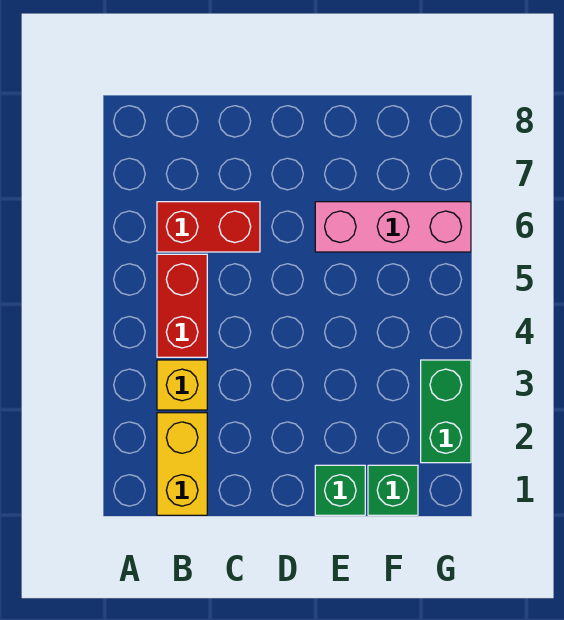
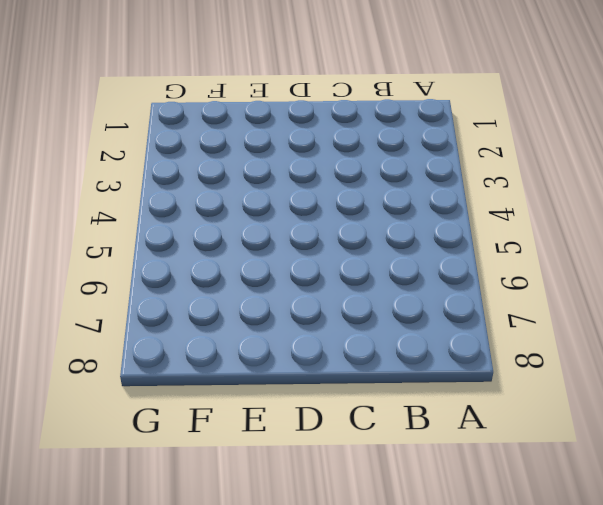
none -> yellow 1x2 brick [157,413,207,515]
none -> yellow 1x1 brick [157,360,207,410]

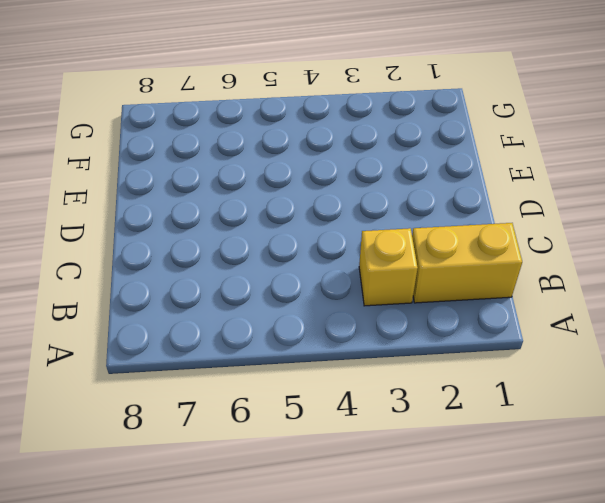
none -> red 1x2 brick [157,254,207,357]
none -> red 1x2 brick [157,202,260,252]

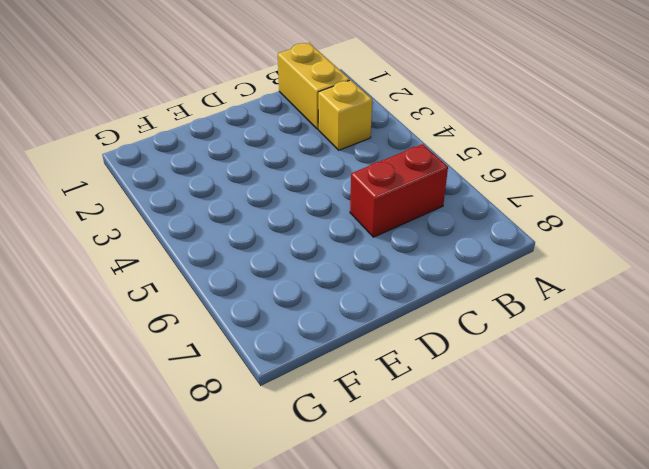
none -> red 1x2 brick [157,254,207,357]
none -> green 1x1 brick [315,465,365,515]

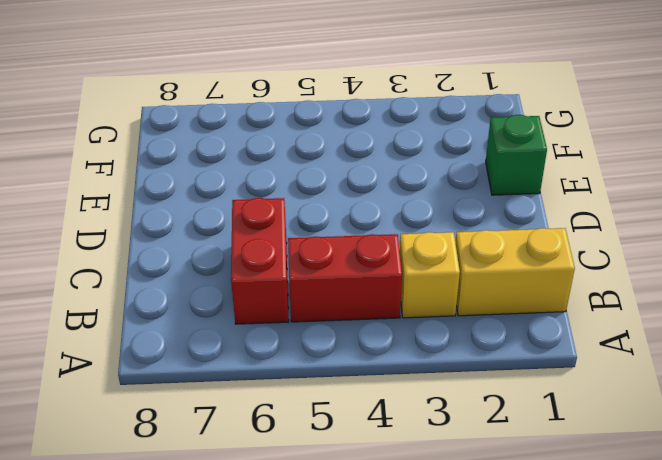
none -> pink 1x3 brick [315,202,471,252]
none -> green 1x1 brick [368,465,418,515]

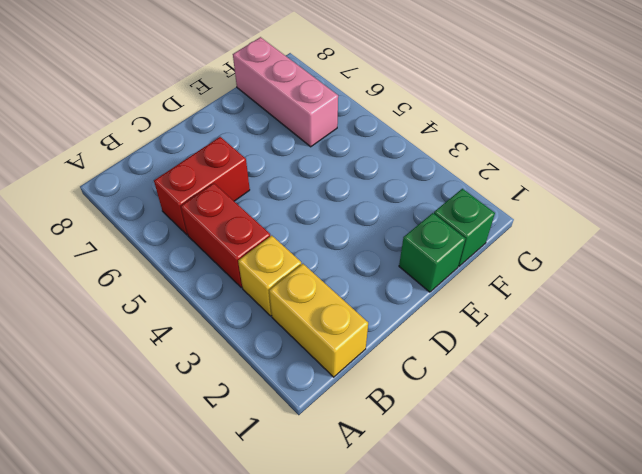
pink 1x3 brick [233,37,338,147] -> pink 1x3 brick turned to [315,202,471,252]
none -> green 1x2 brick [421,360,471,463]

